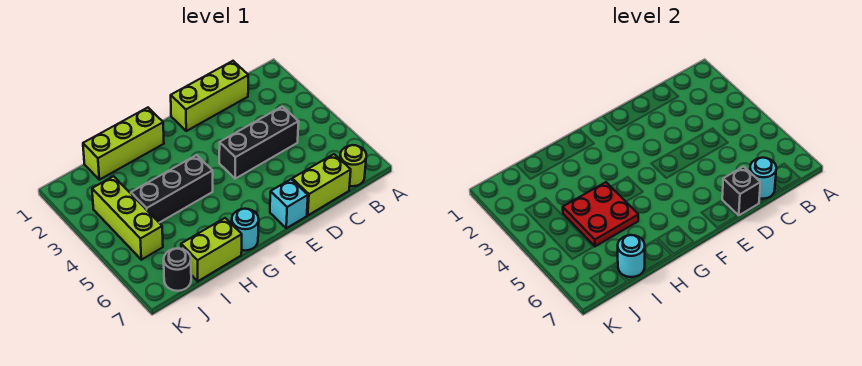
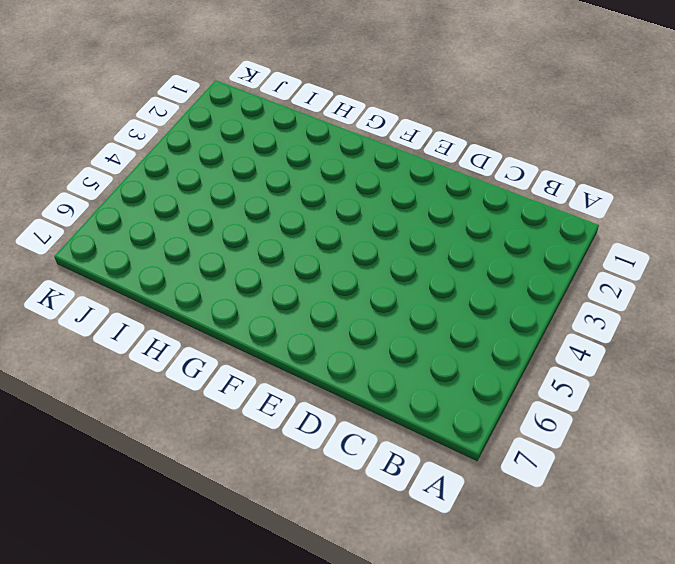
none -> lime 1x1 round brick [340,145,366,186]
none -> lime 1x3 brick [171,61,248,131]
none -> black 1x3 brick [219,106,299,179]

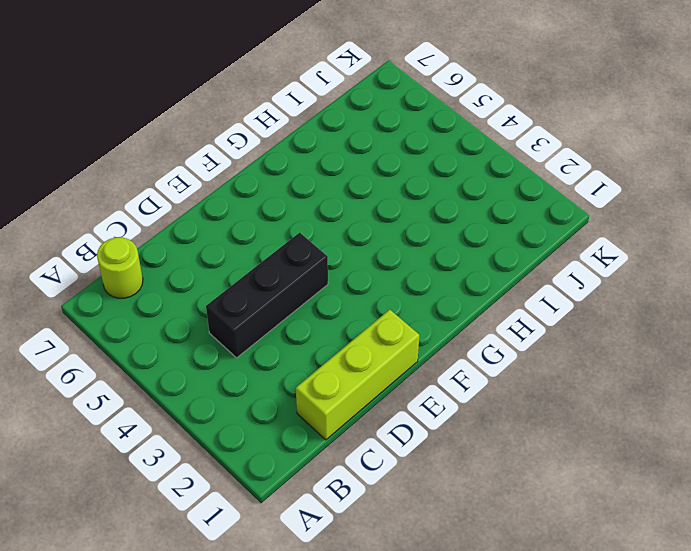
none -> lime 1x2 brick [292,154,351,215]
none -> cyan 1x1 brick [270,179,308,228]
none -> lime 1x3 brick [83,108,164,180]

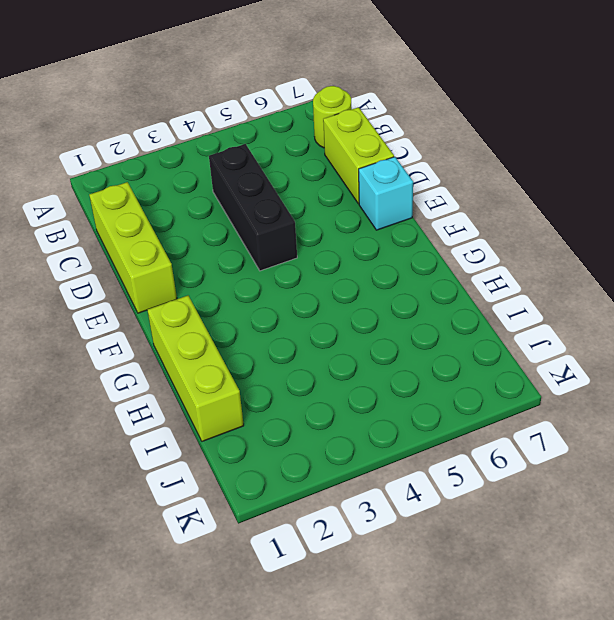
none -> black 1x3 brick [131,155,213,223]
none -> cyan 1x1 round brick [232,209,259,251]
none -> lime 1x2 brick [181,218,242,281]

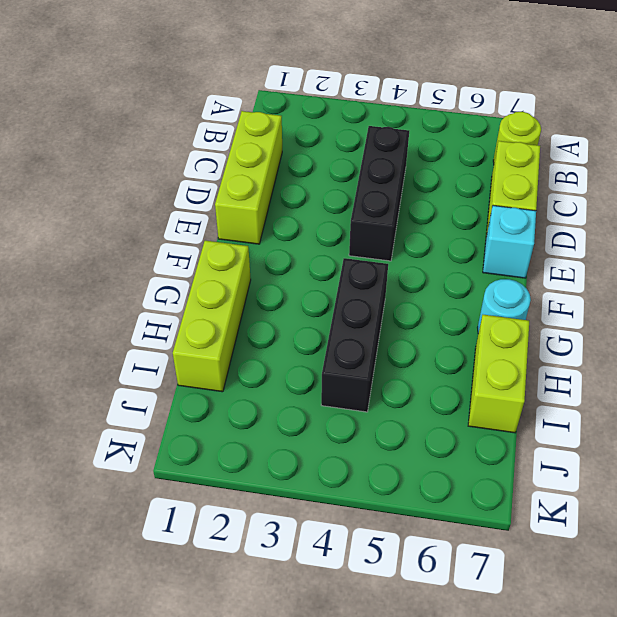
none -> lime 1x3 brick [92,176,163,260]
none -> black 1x1 round brick [164,249,191,291]
none -> cyan 1x1 round brick [750,158,776,199]

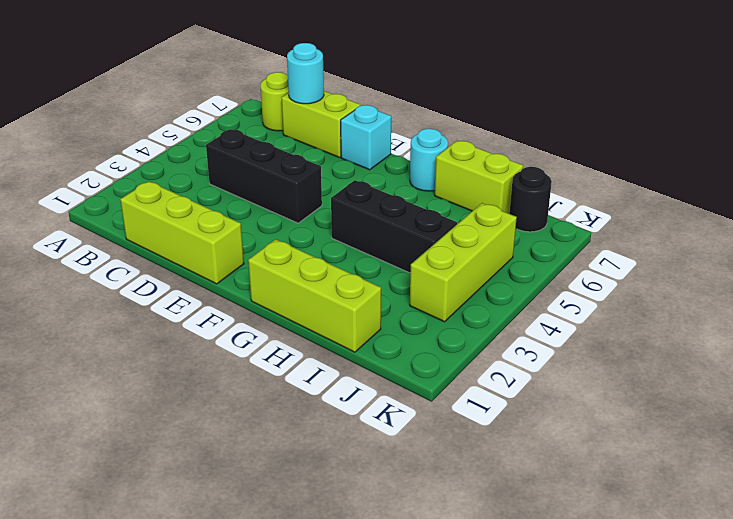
none -> black 1x1 brick [722,166,760,215]
none -> red 2x2 plate [563,182,638,246]
none -> cyan 1x1 round brick [618,235,645,277]

